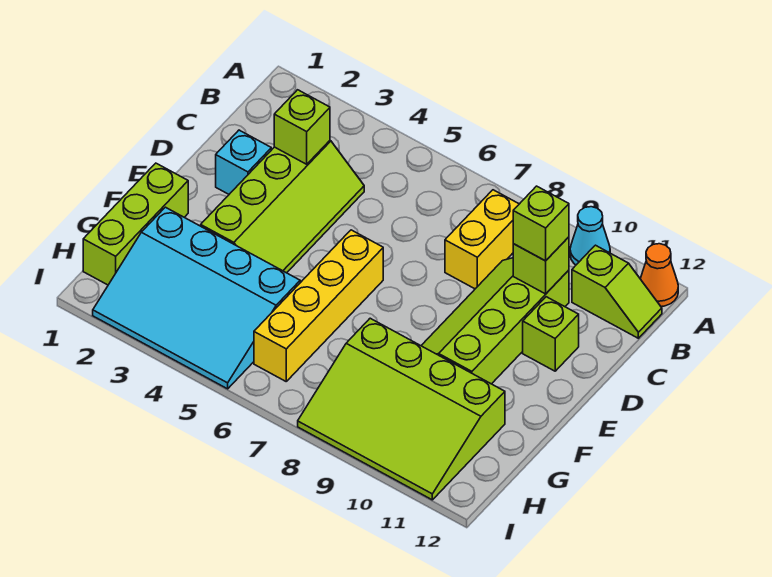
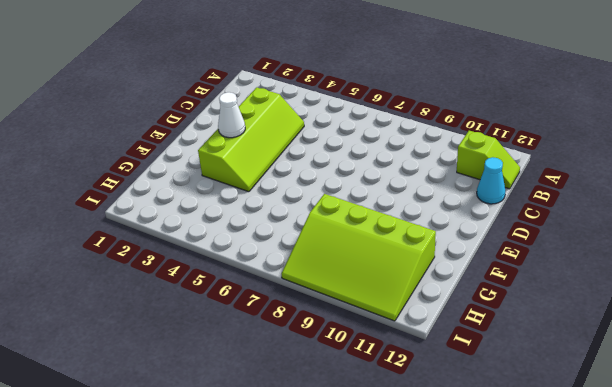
cyan 1x1 cone [477,157,505,204] -> cyan 1x1 cone moved to [570,207,610,265]
white 1x1 cone [218,92,245,138] -> none
none -> orange 1x1 cone [640,244,678,306]
none -> yellow 1x2 brick [445,190,519,289]
none -> lime 2x4 slope [421,258,569,384]

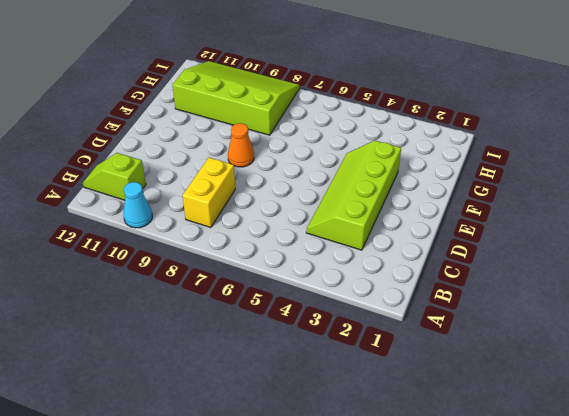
orange 1x1 cone [228,123,254,167] -> orange 1x1 cone moved to [640,244,678,306]
none -> lime 2x4 slope [421,258,569,384]
none -> cyan 1x1 brick [216,130,271,194]
none -> lime 1x1 brick [523,297,579,371]

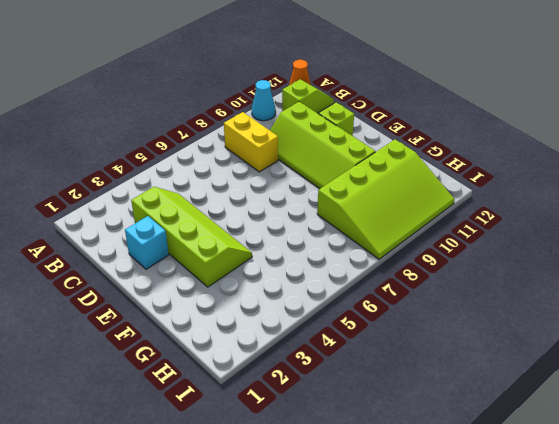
none -> yellow 1x4 brick [254,230,383,381]
none -> lime 1x3 brick [83,163,188,285]
none -> cyan 3x4 slope [93,207,300,389]

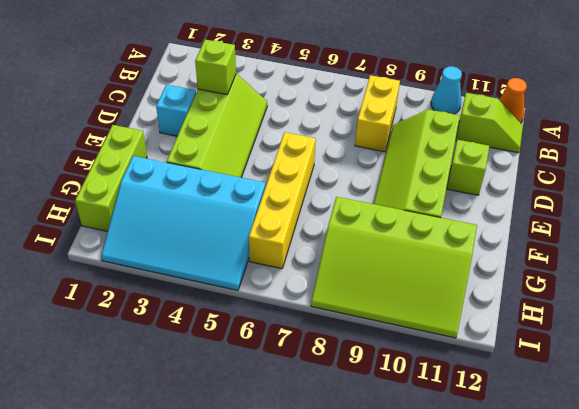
none -> lime 1x1 brick [513,237,569,294]
none -> lime 1x1 brick [513,186,569,261]

